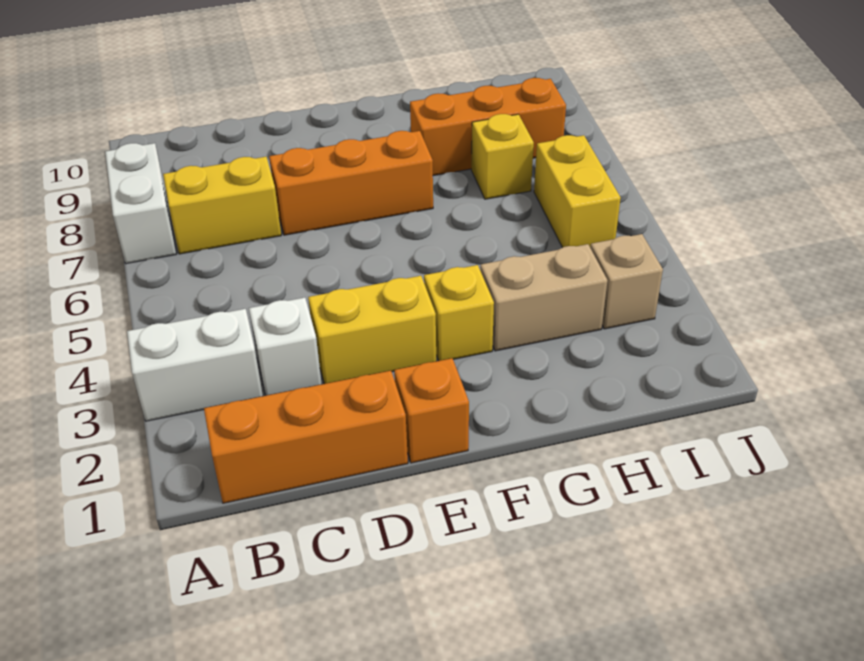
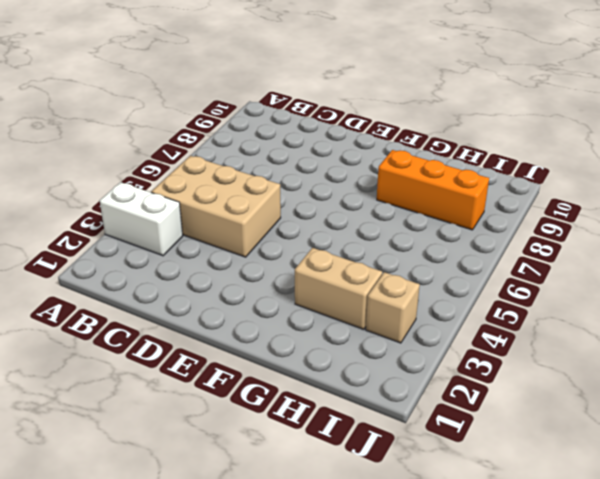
tan 2x3 brick [151,156,281,257] -> none
none -> white 1x2 brick [105,143,176,264]
none -> orange 1x3 brick [204,371,408,503]
none -> yellow 1x2 brick [163,157,281,254]

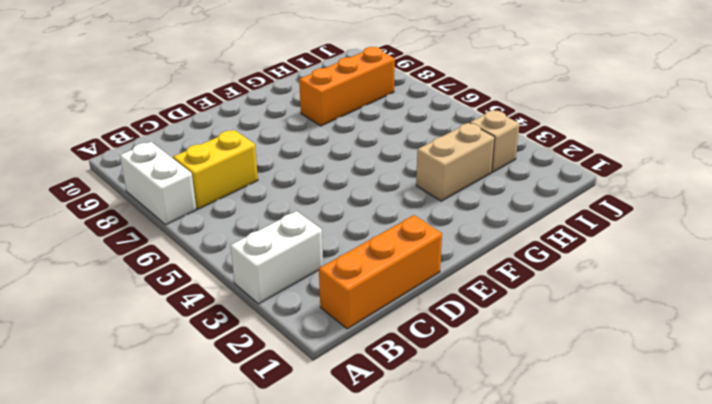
none -> white 1x1 brick [249,298,322,396]
none -> yellow 1x2 brick [308,276,436,384]
none -> orange 1x3 brick [269,131,433,235]

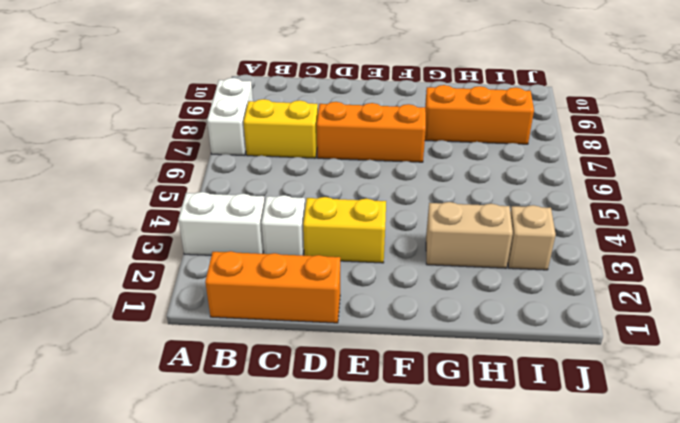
none -> orange 1x1 brick [394,358,469,463]
none -> yellow 1x1 brick [424,265,494,361]
none -> yellow 1x1 brick [471,114,534,199]

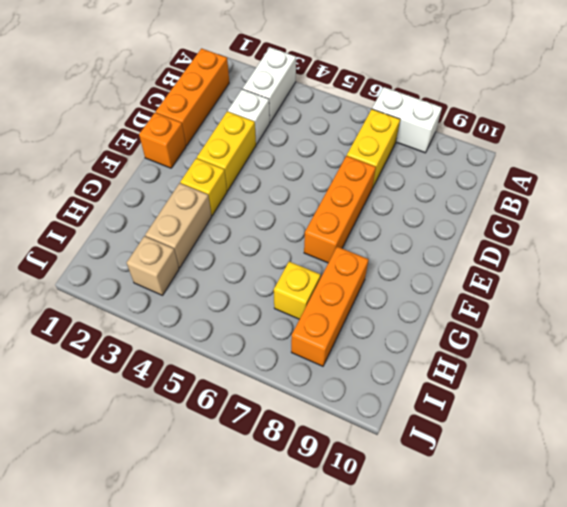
none -> yellow 1x2 brick [534,135,621,247]

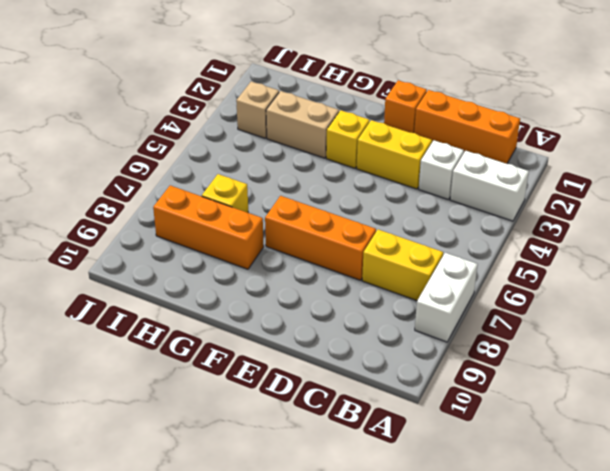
none -> yellow 1x2 brick [534,135,621,247]

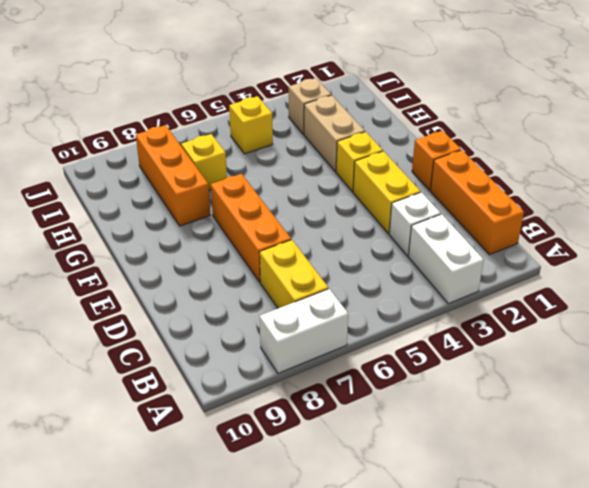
yellow 1x1 brick [229,96,273,154] -> yellow 1x2 brick [534,135,621,247]

